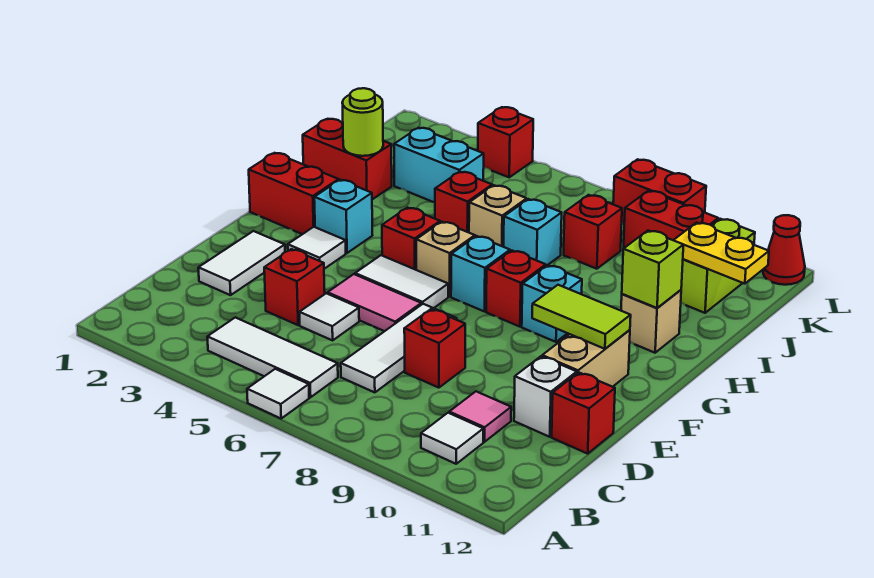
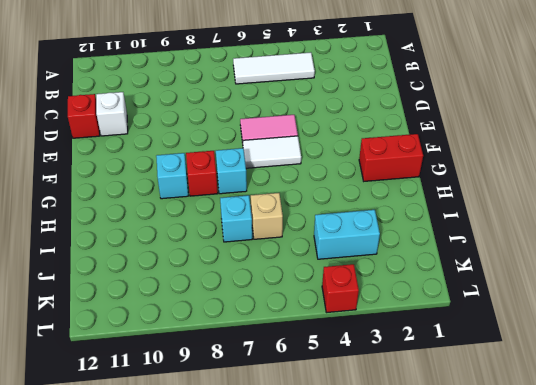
none -> white 1x1 tile [247,369,309,418]
none -> white 1x1 tile [421,413,483,464]
none -> white 1x3 tile [341,304,457,393]
none -> pink 1x1 tile [449,391,511,442]

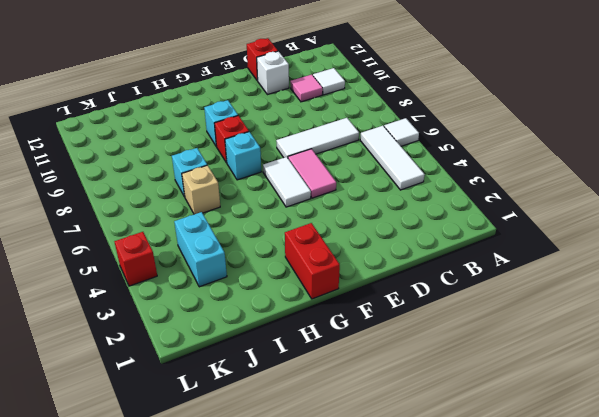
none -> white 1x2 tile [198,231,285,295]
none -> red 1x1 brick [264,249,325,325]
none -> white 1x1 tile [299,293,359,340]
none -> red 1x1 brick [404,309,465,388]

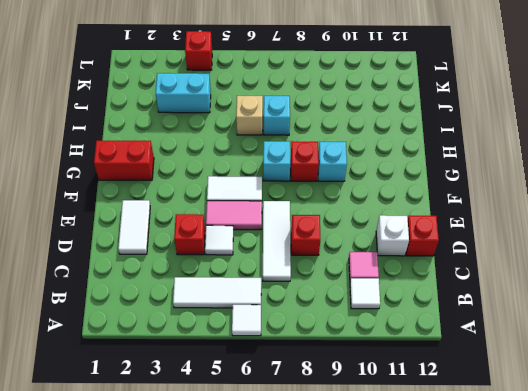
none -> tan 1x2 brick [542,330,630,387]
none -> white 1x1 tile [288,227,346,269]
none -> cyan 1x1 brick [314,180,372,253]
none -> red 1x1 brick [382,208,440,270]

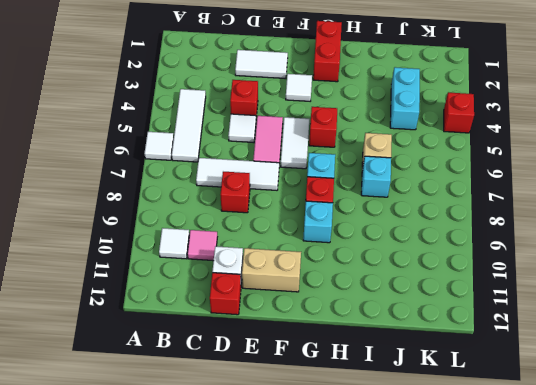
none -> cyan 1x1 brick [314,180,372,253]
none -> tan 1x1 brick [416,222,475,297]
none -> tan 1x1 brick [621,290,681,353]
none -> red 1x2 brick [303,119,392,199]

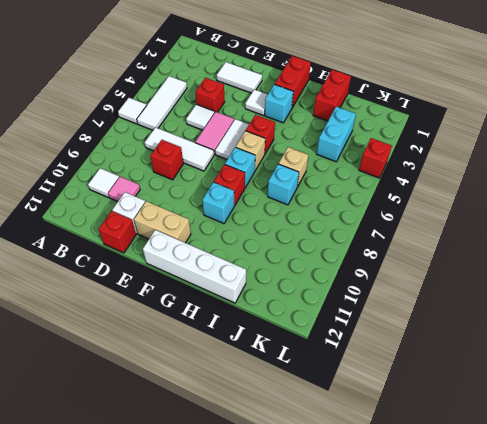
white 1x4 brick [143,230,246,303] -> none
none -> tan 1x1 brick [621,290,681,353]
none -> red 1x1 brick [435,172,492,233]
none -> red 1x1 brick [564,195,622,269]
none -> lime 1x2 brick [681,219,755,313]

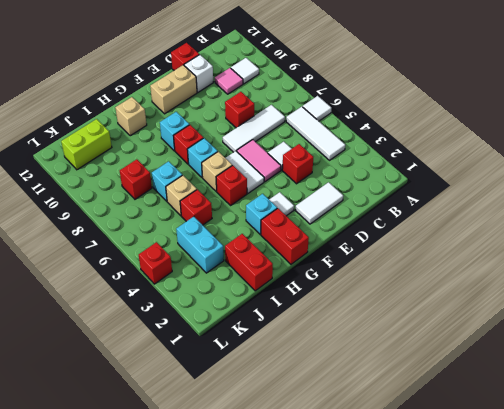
none -> red 1x2 brick [624,191,718,248]
none -> red 1x2 brick [613,159,706,222]
none -> red 1x1 cone [763,215,805,285]
none -> lime 1x2 tile [532,285,631,349]

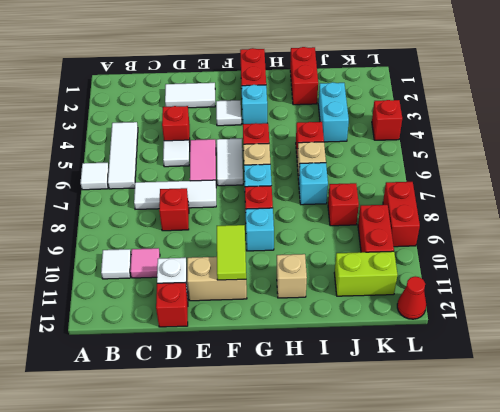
none -> lime 1x1 brick [622,231,683,308]
none -> lime 1x1 round brick [342,88,383,156]
none -> yellow 1x2 plate [674,223,769,284]

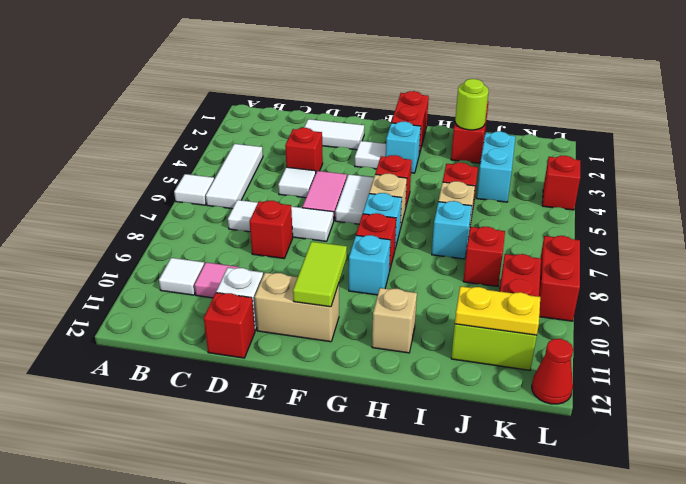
yellow 1x2 plate [455,286,540,335] -> yellow 1x2 plate turned to [674,223,769,284]
none -> lime 1x1 brick [622,231,683,308]

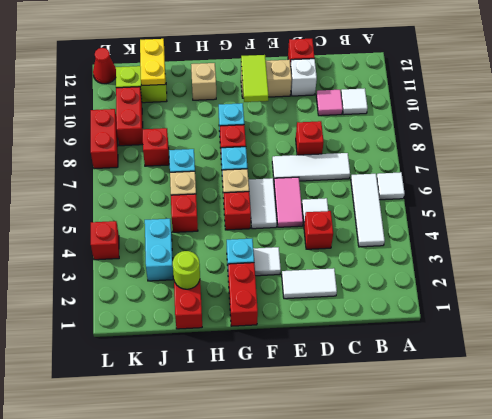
none -> lime 1x1 brick [622,231,683,308]

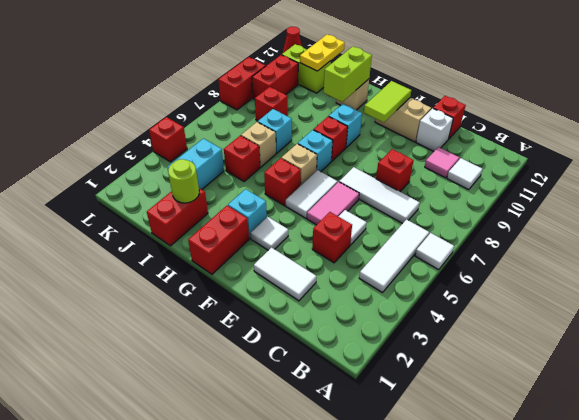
lime 1x2 brick [323,46,372,102] -> lime 1x1 brick [622,231,683,308]

